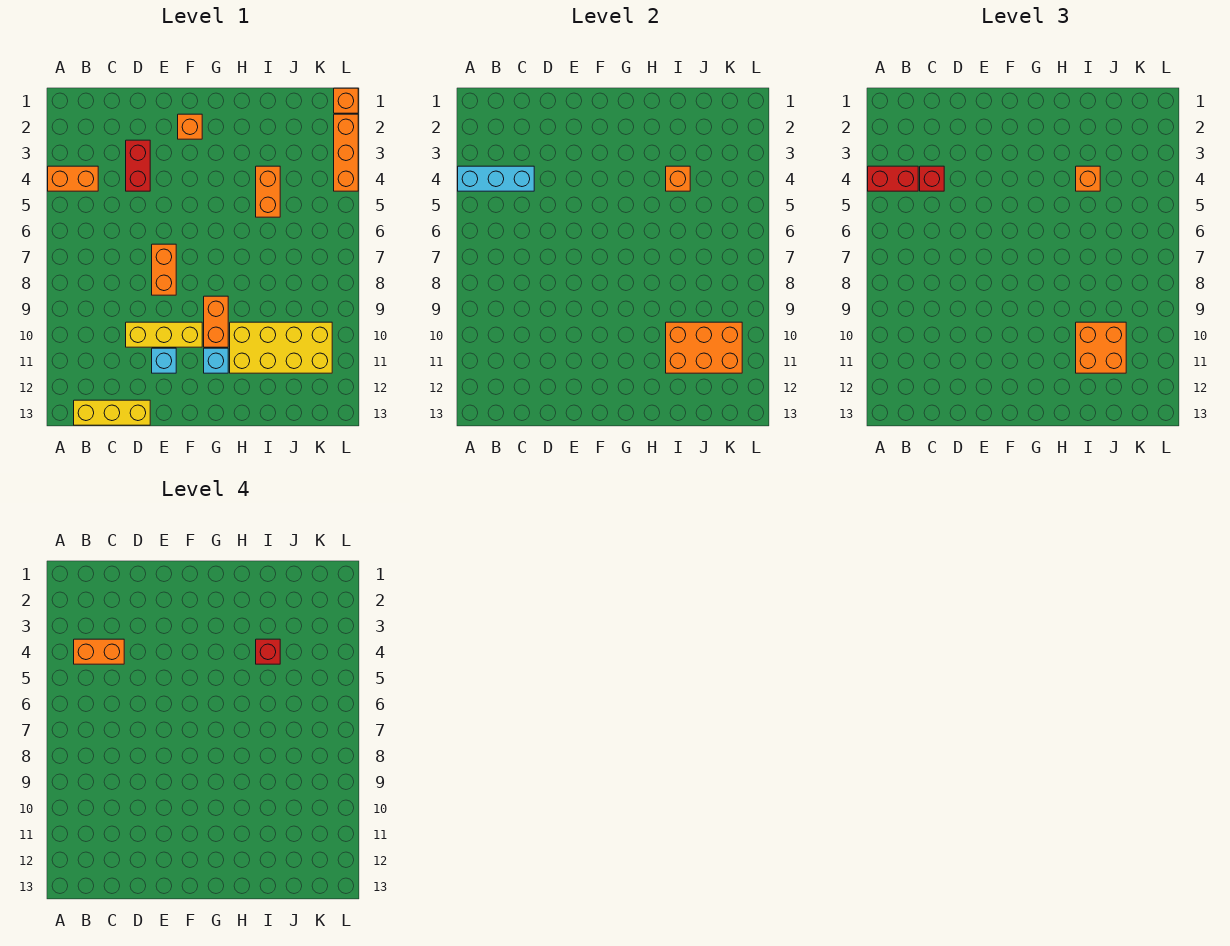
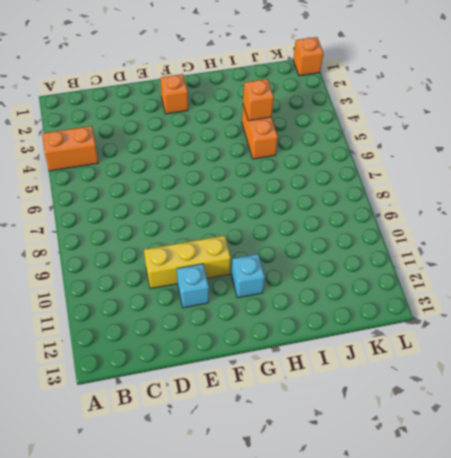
none -> yellow 1x3 brick [74,400,150,425]
none -> red 1x2 brick [126,140,150,191]
none -> orange 1x2 brick [152,244,176,295]

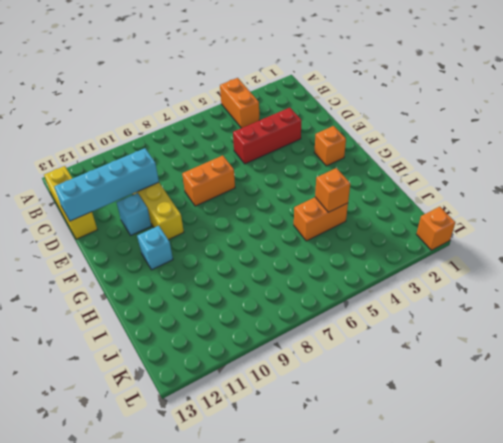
red 1x3 brick [233,108,302,164] -> red 1x2 brick [126,140,150,191]
cyan 1x4 brick [54,148,159,221] -> none
none -> orange 1x2 brick [204,296,228,347]
none -> yellow 2x4 brick [230,322,332,373]
none -> orange 1x3 brick [334,114,358,191]

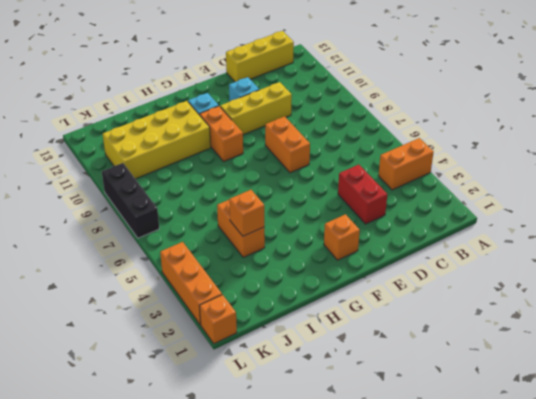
black 1x3 brick [102,163,159,238] -> none
none -> cyan 1x3 brick [458,166,534,191]
none -> orange 2x3 brick [666,322,742,373]
none -> red 1x2 brick [868,166,918,191]

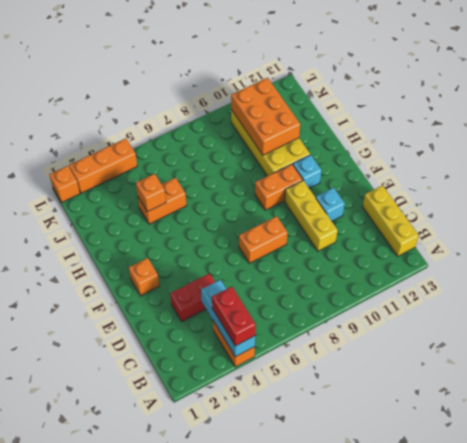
none -> red 1x1 brick [920,166,944,191]
none -> orange 1x1 brick [1076,166,1100,191]
none -> orange 2x2 brick [1076,322,1126,373]

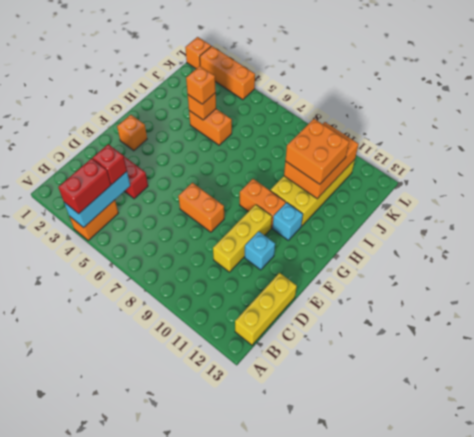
none -> orange 1x2 brick [74,639,124,664]
none -> red 1x1 brick [256,639,280,664]

